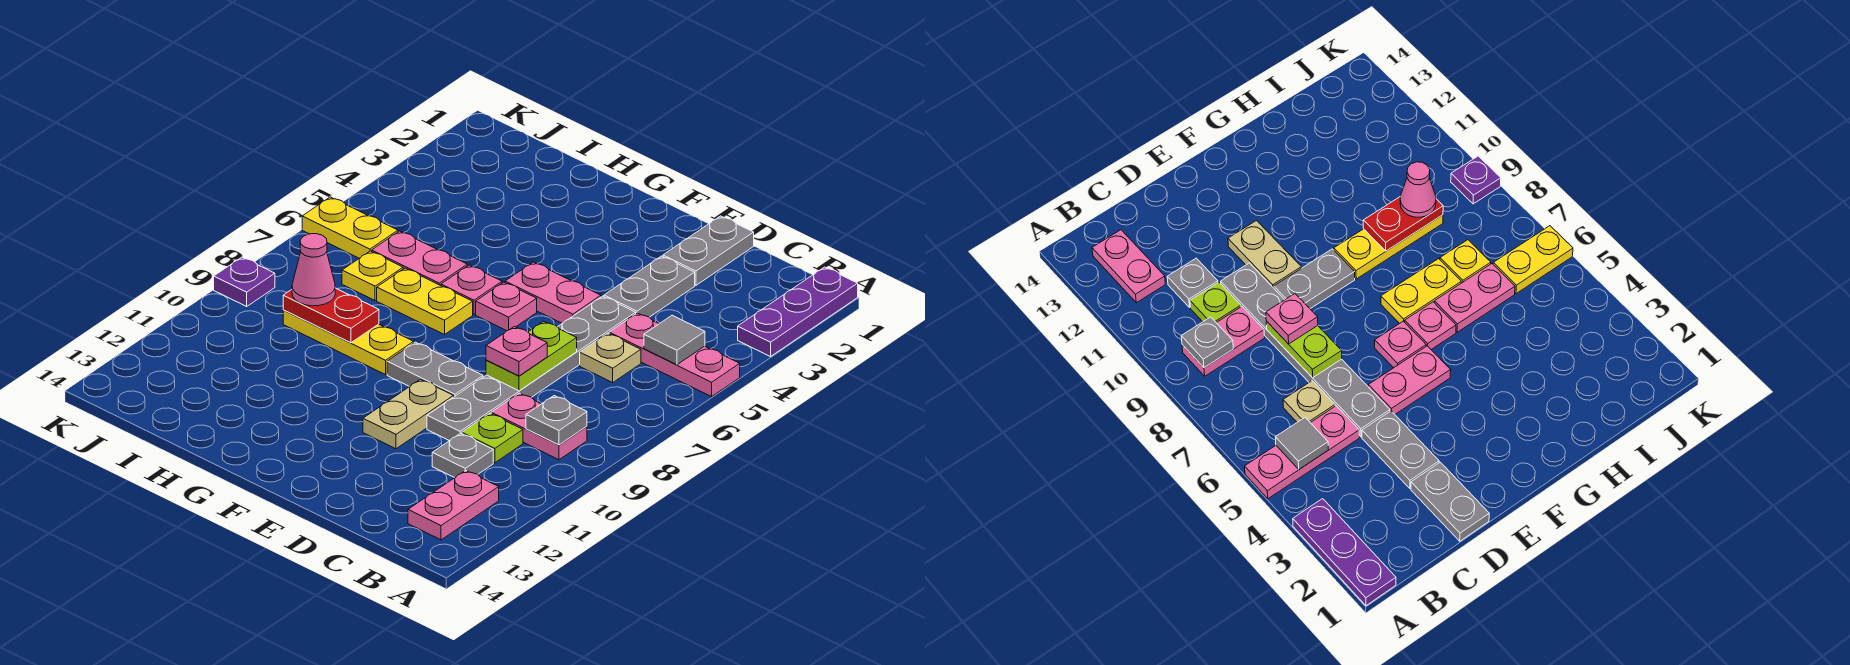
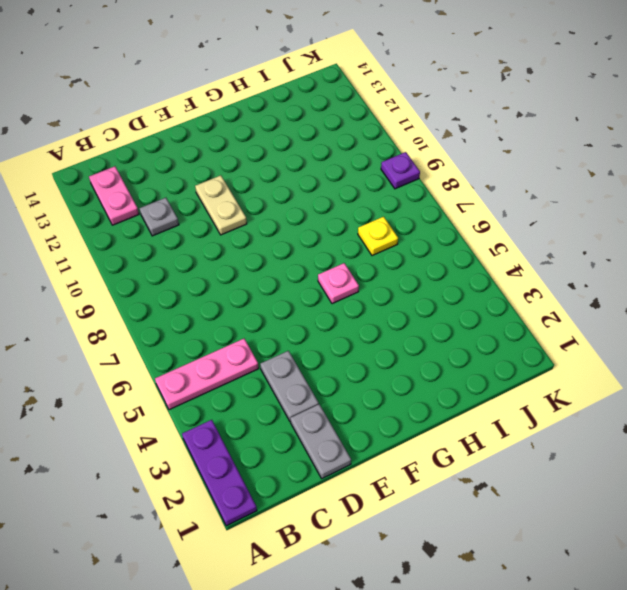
none -> pink 1x2 plate [491,393,587,460]
none -> tan 1x1 plate [580,333,641,383]
none -> lime 1x1 plate [462,414,523,463]

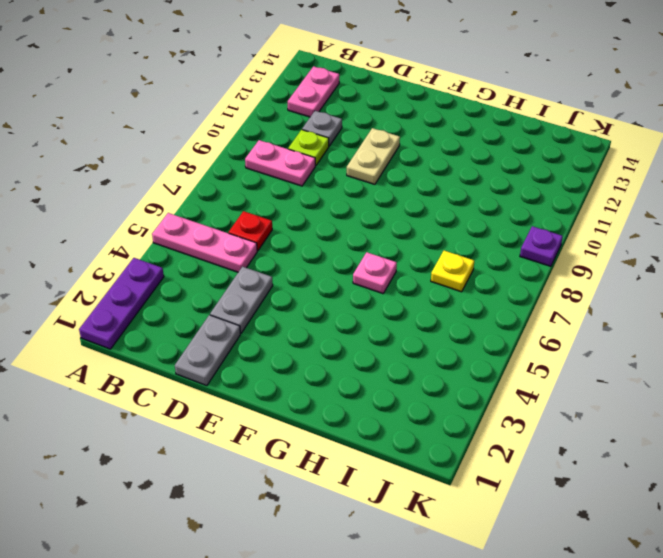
red 1x1 plate [228,211,272,251] -> tan 1x1 plate [580,333,641,383]
none -> grey 1x6 plate [427,296,636,441]
none -> pink 1x2 plate [505,262,601,323]
none -> grey 1x2 plate [387,342,483,397]

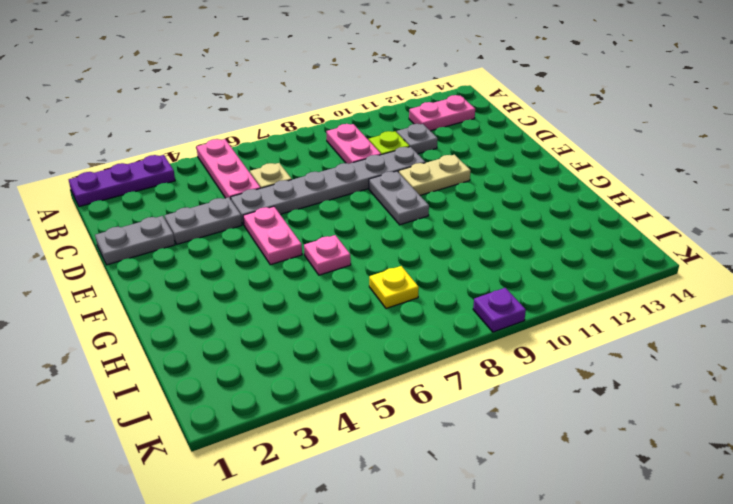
none -> pink 1x1 plate [476,282,537,331]
none -> yellow 1x2 plate [377,268,473,335]
none -> yellow 1x3 plate [283,310,414,375]

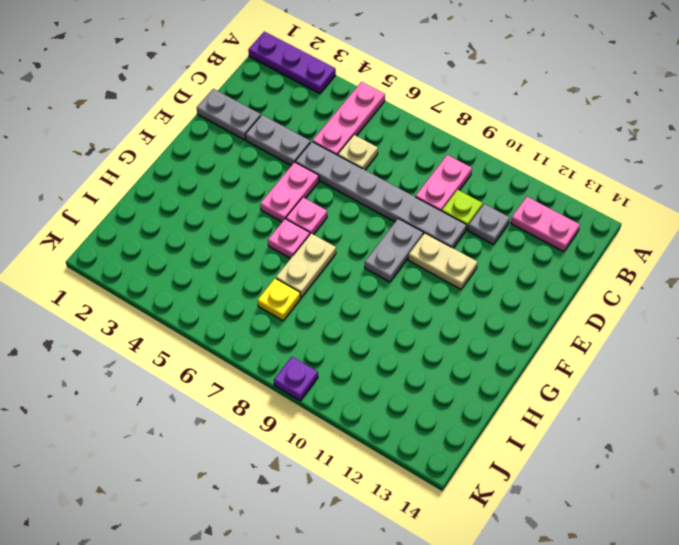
tan 1x2 plate [276,233,336,297] -> yellow 1x2 plate [377,268,473,335]
none -> yellow 1x3 plate [283,310,414,375]
none -> pink 1x2 plate [372,231,467,286]
none -> yellow 1x2 plate [302,197,398,258]

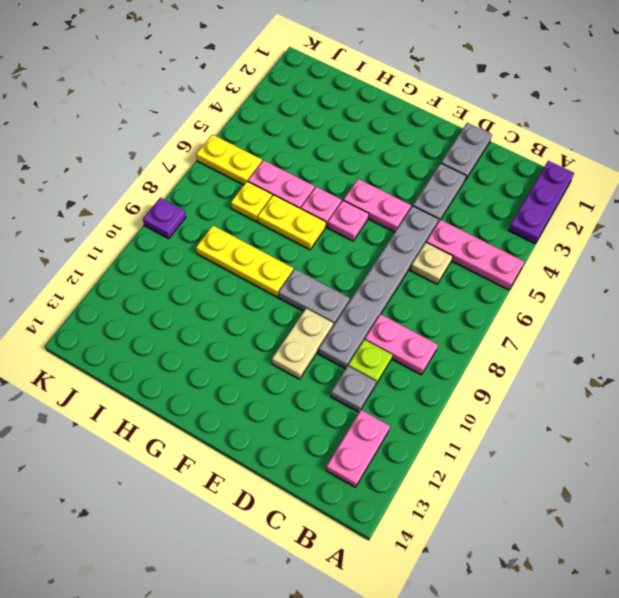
none -> grey 1x1 tile [644,315,705,365]
none -> grey 1x1 plate [526,396,587,445]
none -> lime 1x2 plate [486,321,577,391]

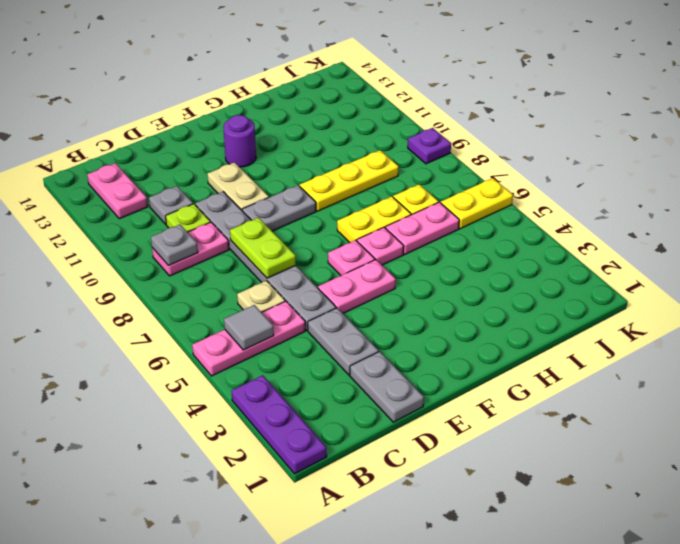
purple 1x1 round brick [223,115,256,167] -> none
none -> red 1x2 plate [283,288,379,343]
none -> pink 1x1 plate [486,327,547,376]
none -> pink 1x1 cone [292,234,335,306]

